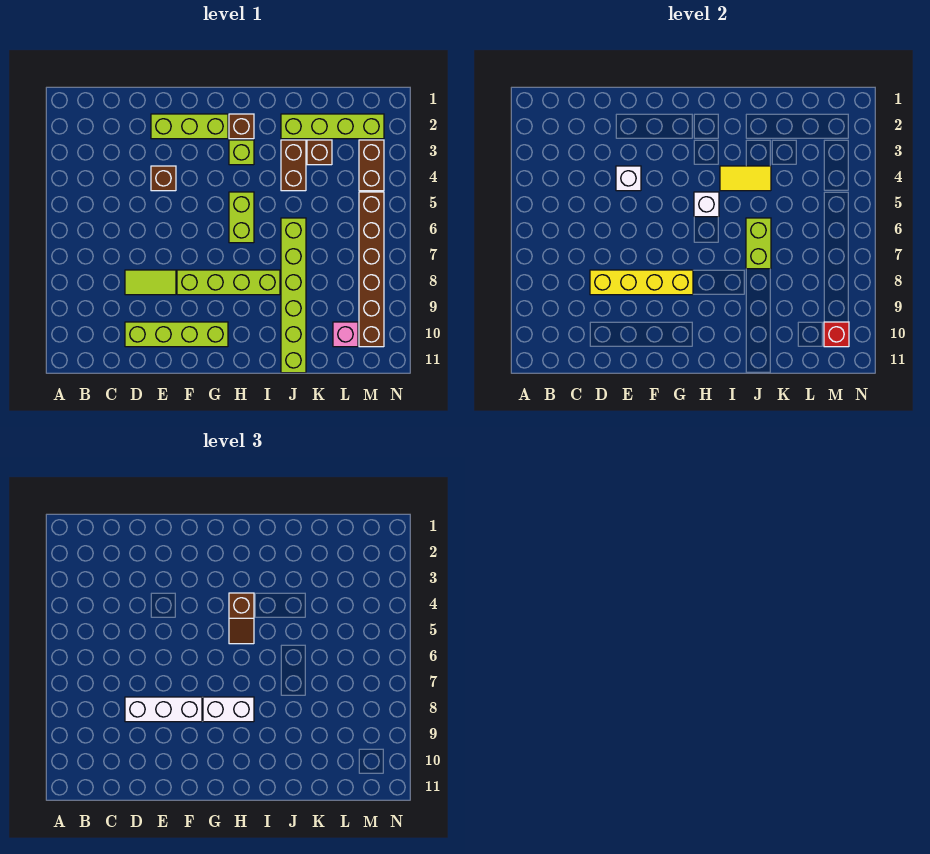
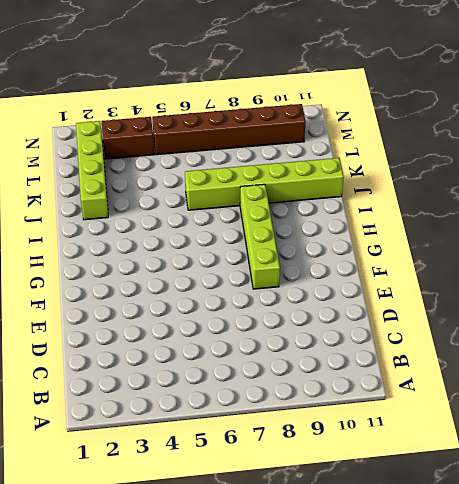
none -> lime 1x2 tile [125,270,176,295]
none -> lime 1x4 brick [125,322,228,347]
none -> lime 1x3 brick [151,114,228,139]

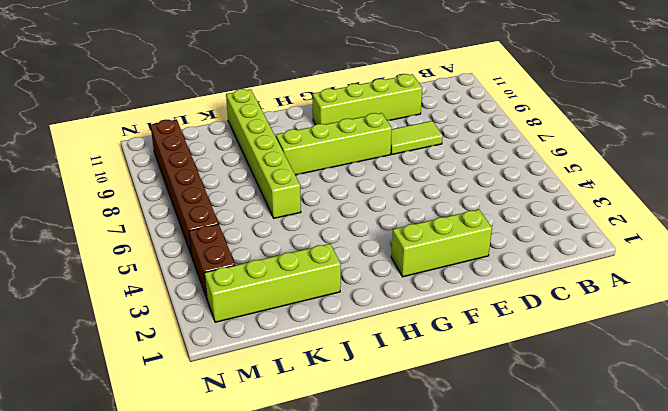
none -> brown 1x1 brick [151,166,176,191]
none -> brown 1x1 brick [229,114,254,139]
none -> lime 1x1 brick [229,140,254,165]

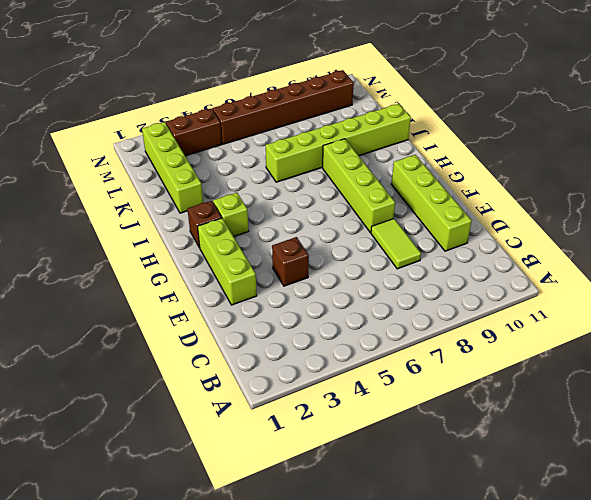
none -> lime 1x2 brick [229,192,254,243]
none -> brown 1x2 brick [281,140,306,191]
none -> brown 1x1 brick [307,140,332,165]

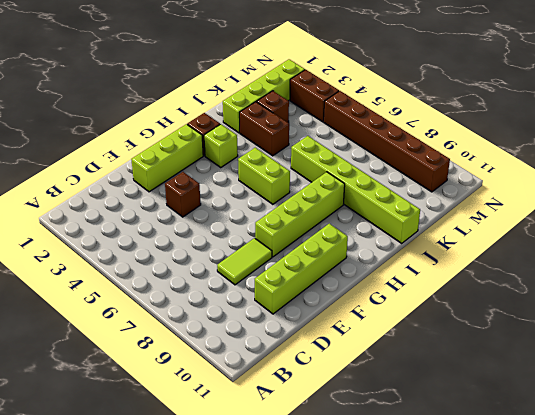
none -> pink 1x1 brick [333,322,358,347]
none -> yellow 1x4 brick [590,270,693,295]
none -> white 1x1 brick [616,166,641,191]

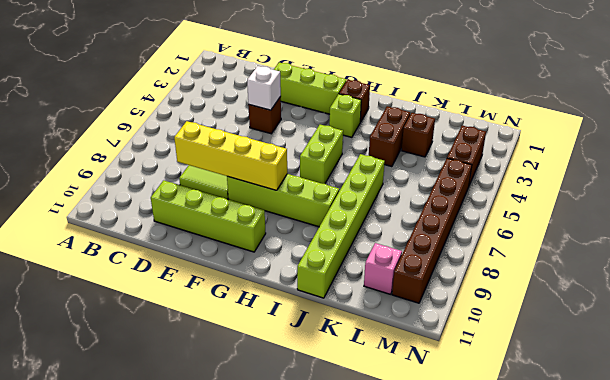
none -> lime 1x4 brick [281,114,384,139]
none -> white 1x1 brick [694,192,719,217]
none -> yellow 1x2 tile [720,166,771,191]

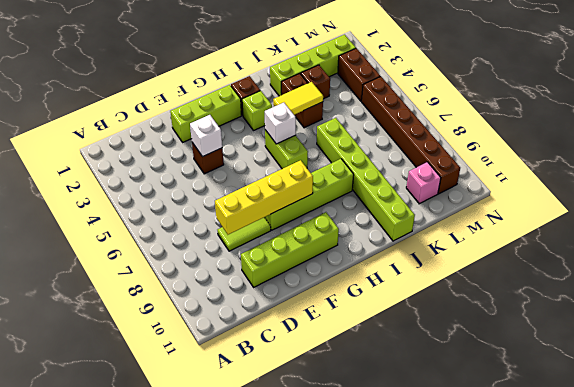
none -> lime 1x2 brick [746,218,771,269]
none -> red 1x1 brick [824,322,849,347]
none -> white 1x3 brick [125,697,202,722]

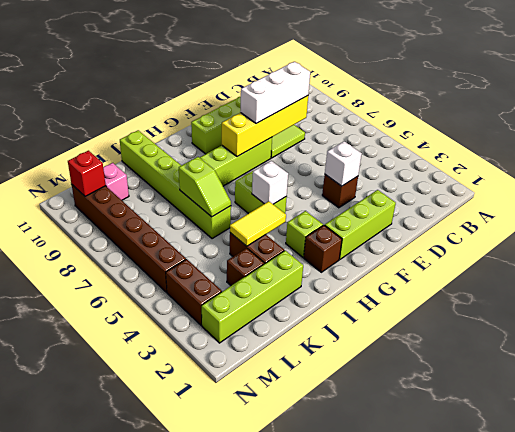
lime 1x2 slope [179,157,231,217] -> lime 1x2 brick [746,218,771,269]
none -> white 1x2 brick [203,697,254,722]
none -> brown 1x2 slope [229,593,254,644]

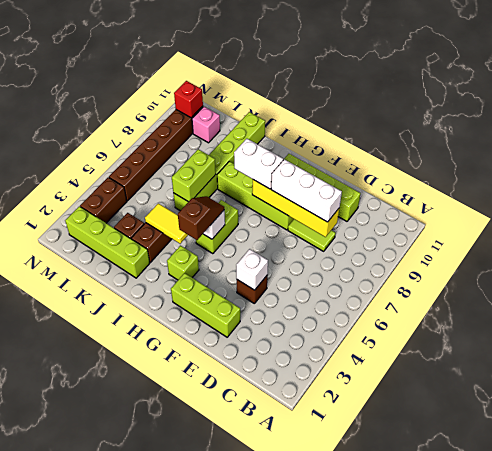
none -> brown 1x1 brick [229,114,254,139]

